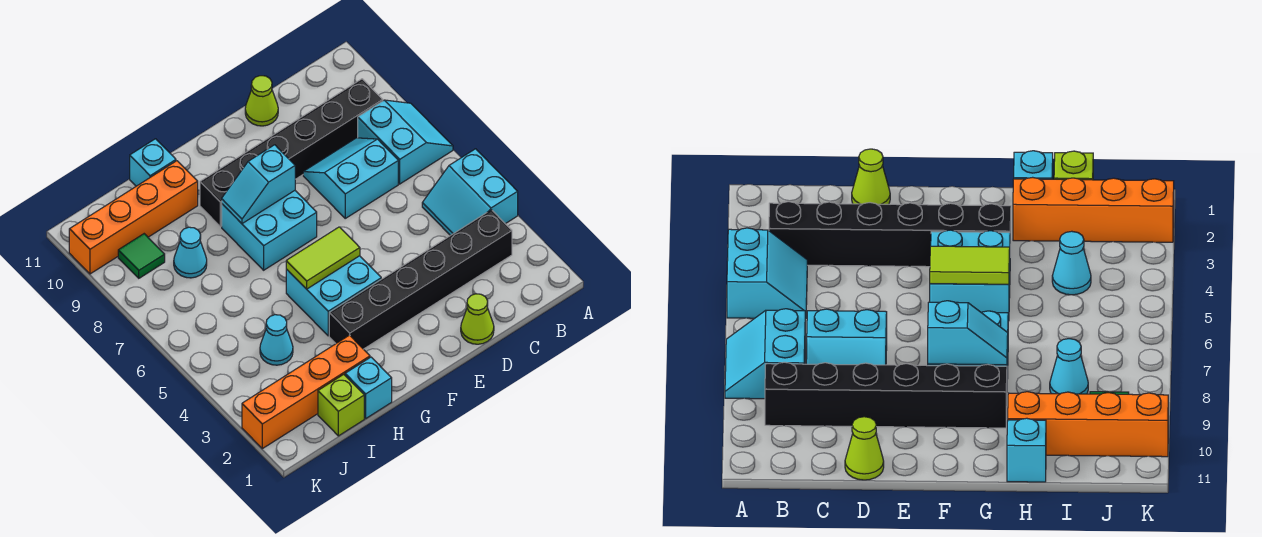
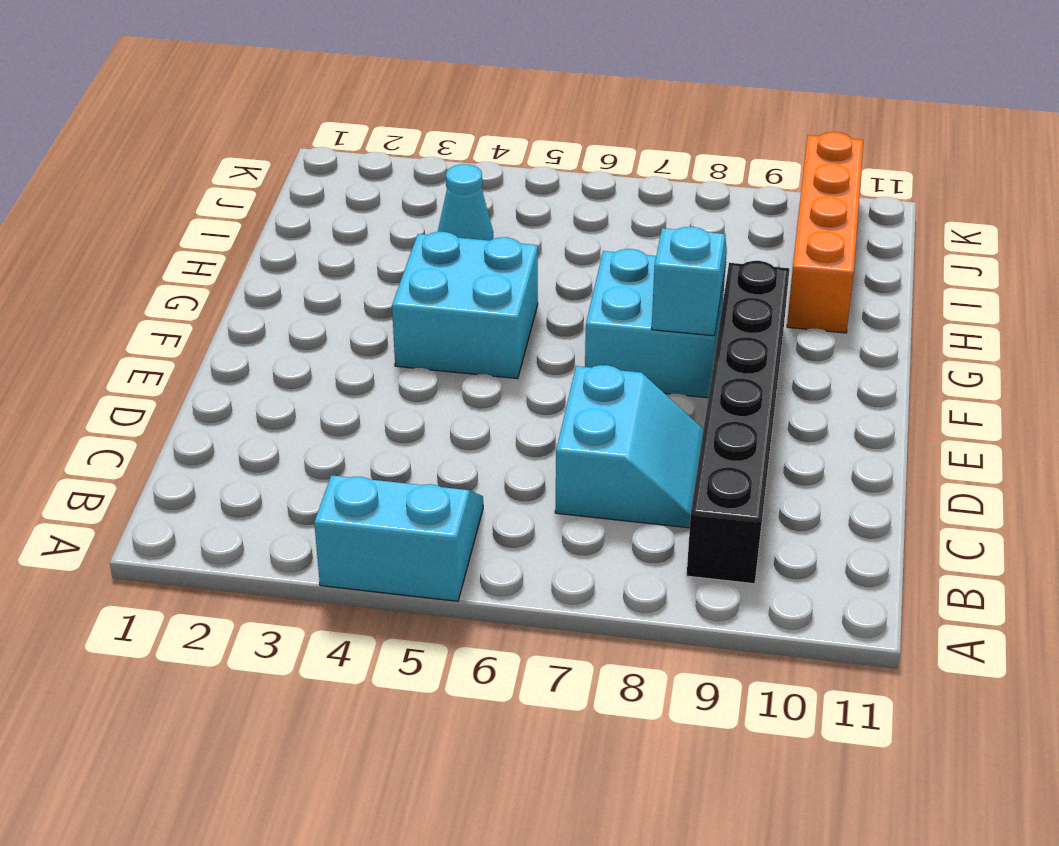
none -> cyan 2x2 slope [358,100,453,184]
none -> black 1x6 brick [329,210,512,349]
none -> lime 1x1 cone [461,294,494,344]

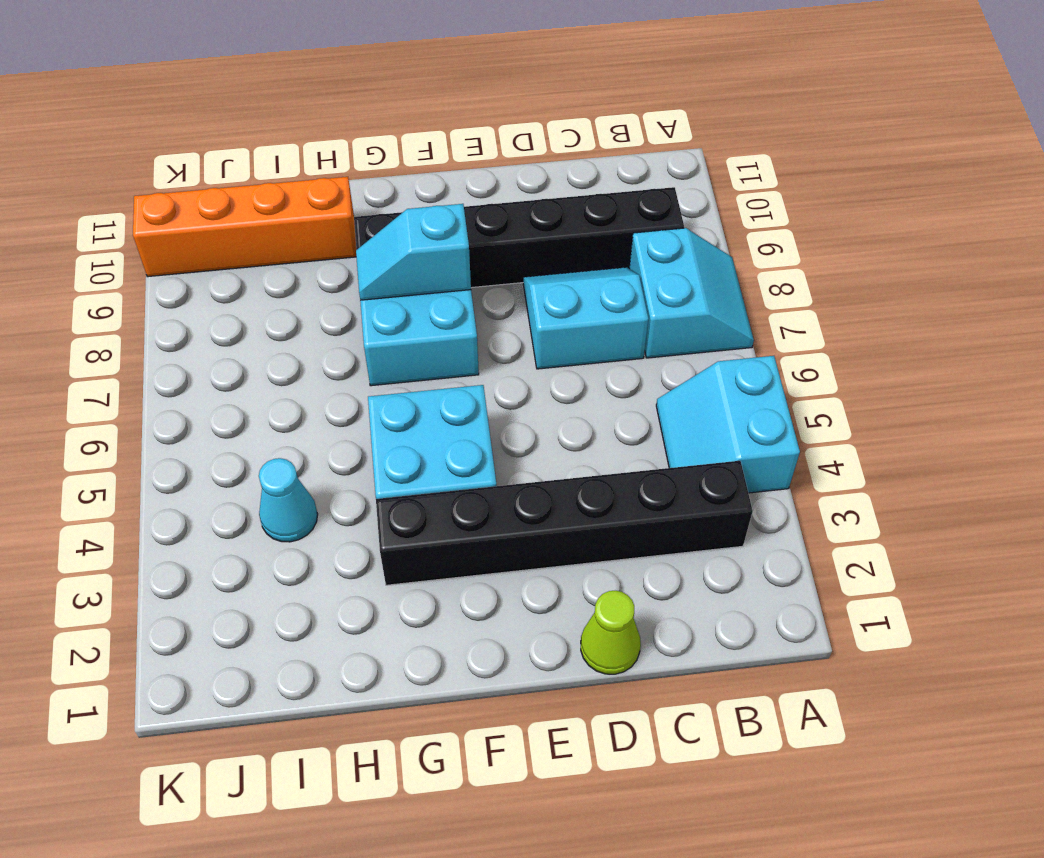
none -> lime 1x1 cone [245,76,278,126]
none -> cyan 1x1 brick [345,357,392,418]
none -> orange 1x4 brick [242,335,370,449]

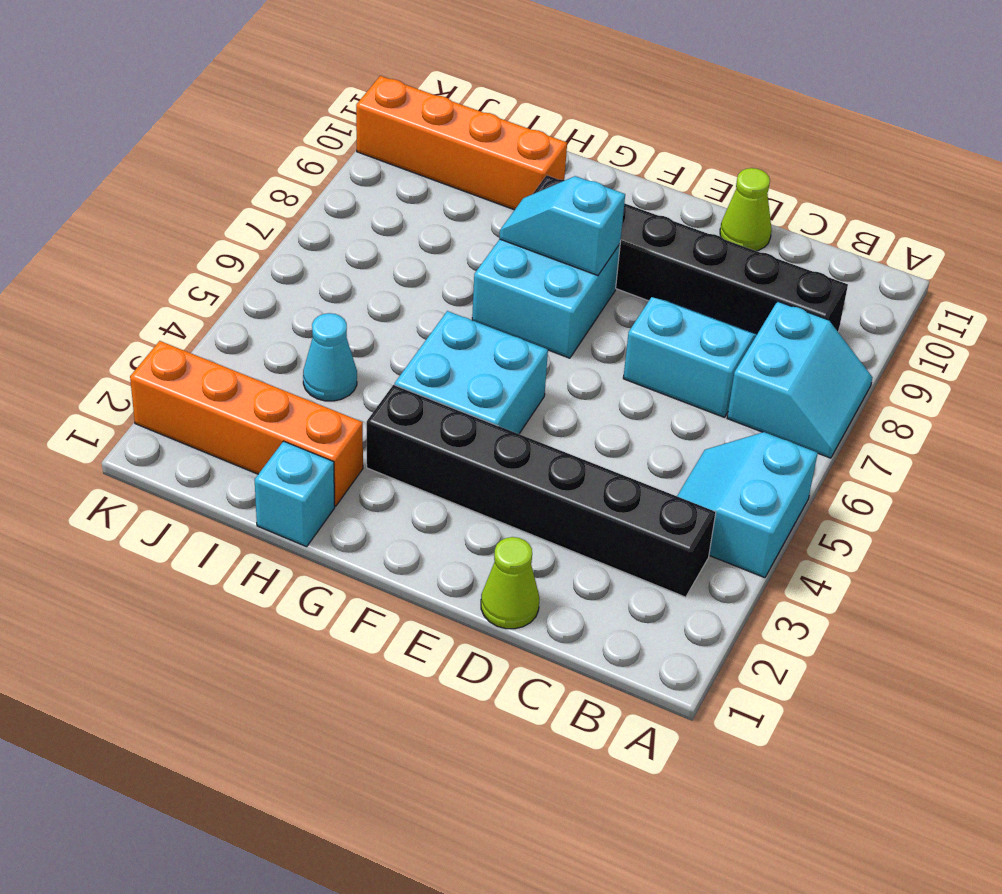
none -> cyan 1x1 brick [130,139,176,186]
none -> lime 1x1 brick [318,374,364,436]
none -> cyan 1x1 cone [174,227,207,278]

